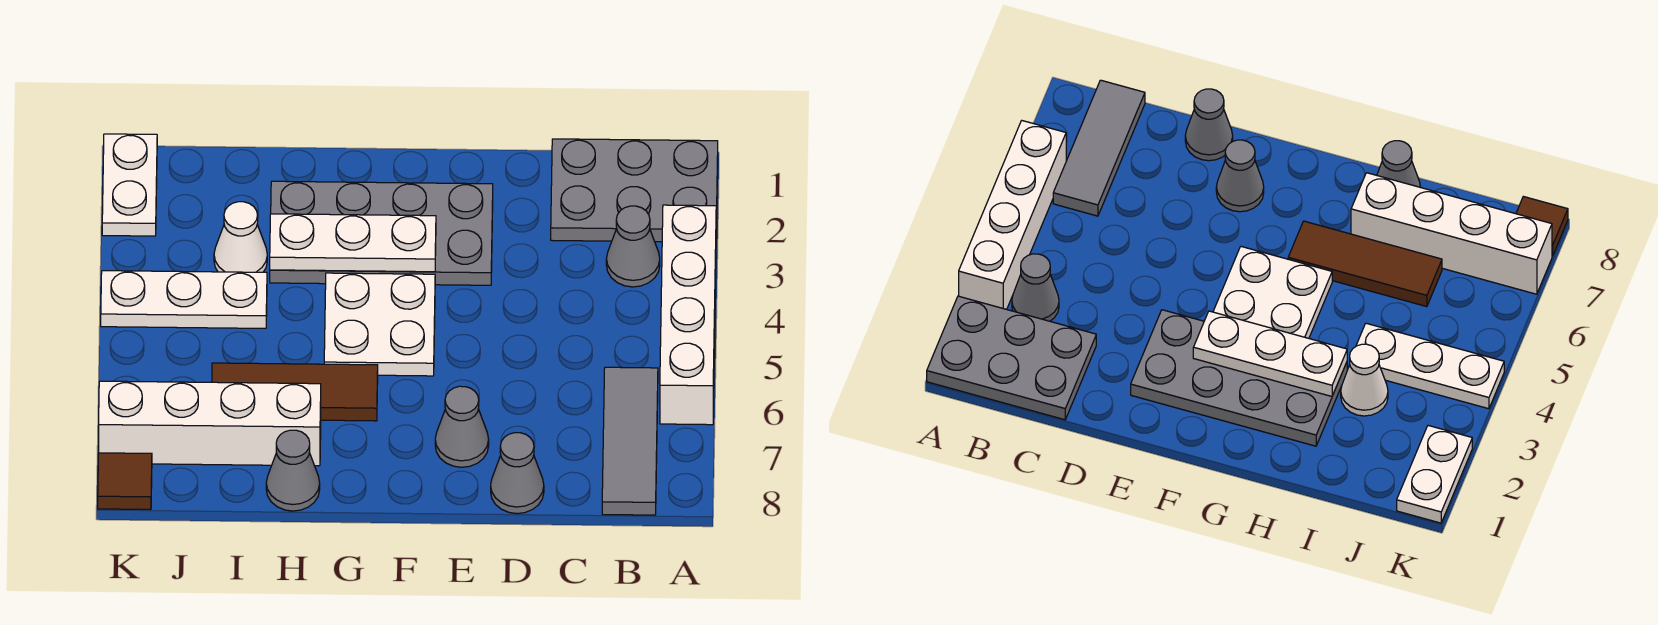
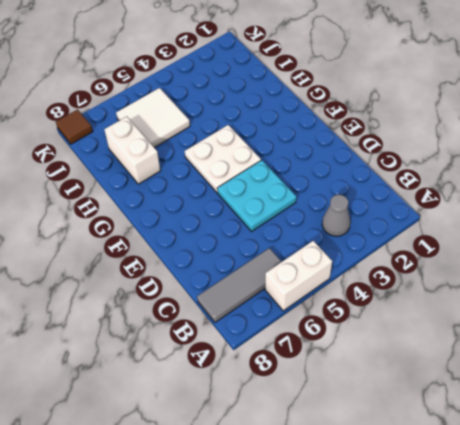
white 1x2 brick [265,241,332,311] -> white 1x4 brick [660,205,716,425]
cyan 2x2 plate [217,160,296,231] -> none
white 1x2 brick [104,116,160,184] -> white 1x4 brick [99,381,321,466]
white 2x2 tile [116,88,190,148] -> brown 1x3 tile [212,363,378,421]
none -> grey 2x3 plate [551,139,718,242]
none -> grey 1x1 cone [491,433,544,514]
none -> grey 2x4 plate [270,181,493,285]

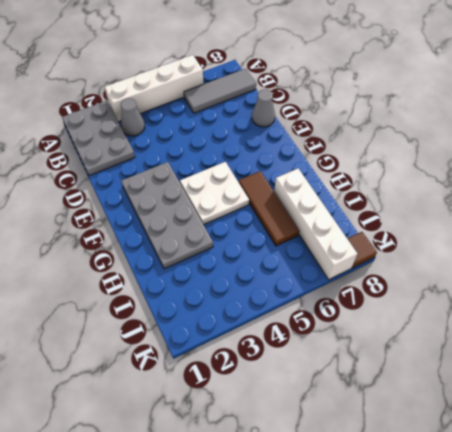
none -> grey 1x1 cone [435,386,489,467]
none -> grey 1x1 cone [266,430,320,511]
none -> white 1x1 cone [214,202,267,272]

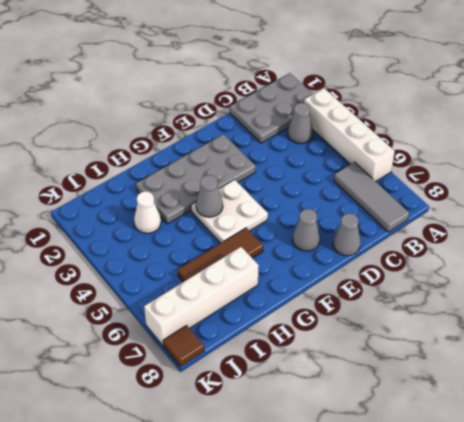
grey 1x1 cone [196,175,223,217] -> grey 1x1 cone moved to [266,430,320,511]
none -> white 1x3 plate [101,271,267,328]
none -> white 1x2 plate [102,134,157,236]
none -> white 1x3 plate [270,214,436,272]

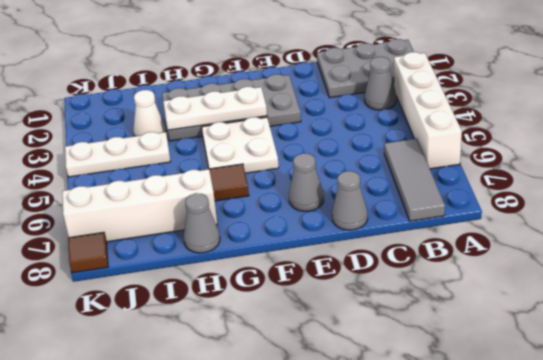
none -> white 1x2 plate [102,134,157,236]

